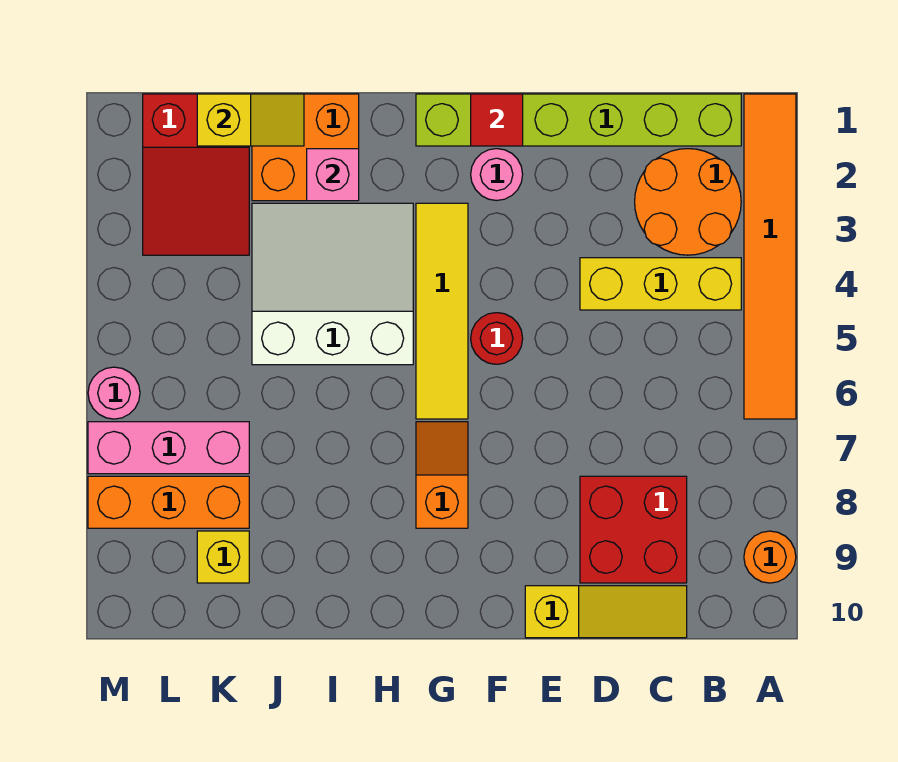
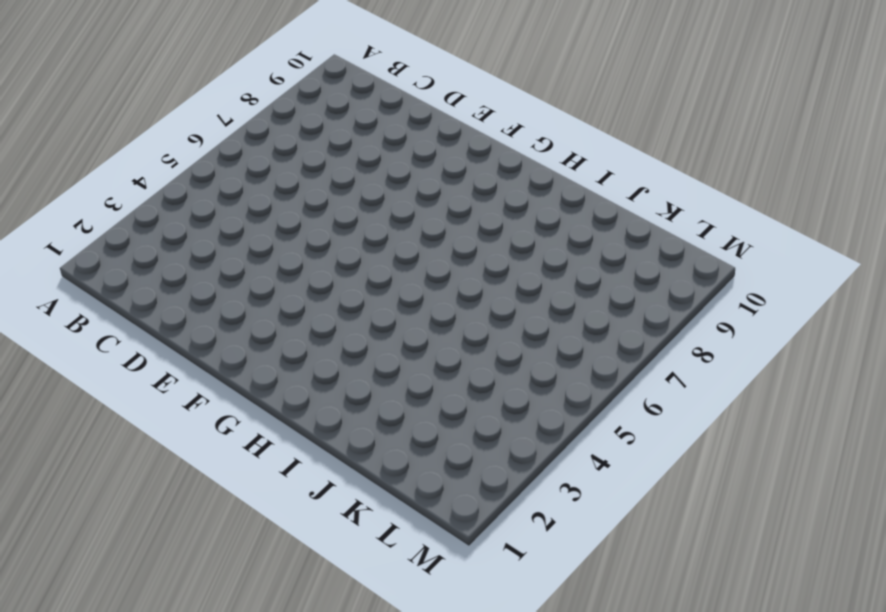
none -> orange 1x6 tile [744,94,796,419]
none -> orange 1x1 round brick [744,531,796,583]
none -> lime 1x6 brick [416,94,741,146]

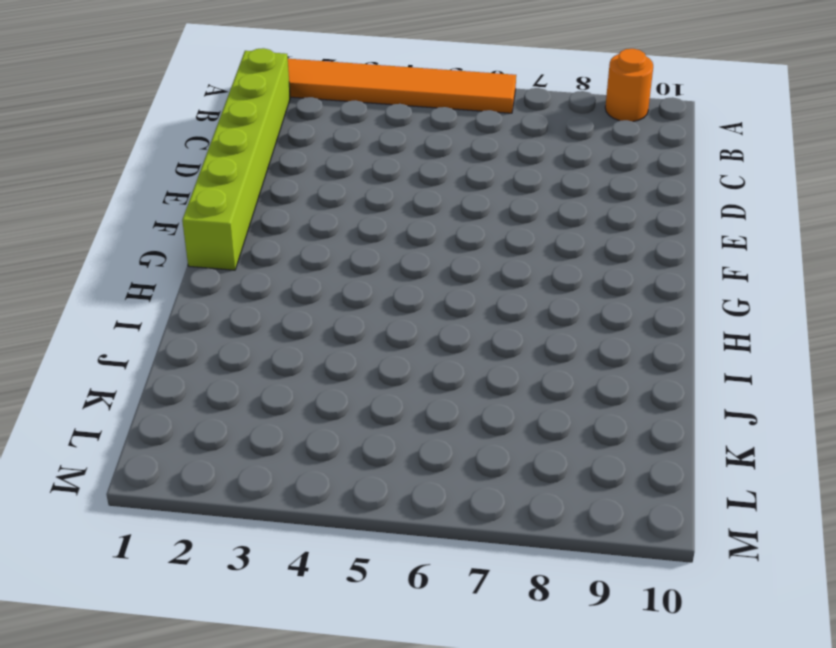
none -> orange 2x2 round brick [635,149,741,255]
none -> yellow 1x3 brick [580,258,741,310]
none -> red 2x2 brick [580,476,687,583]

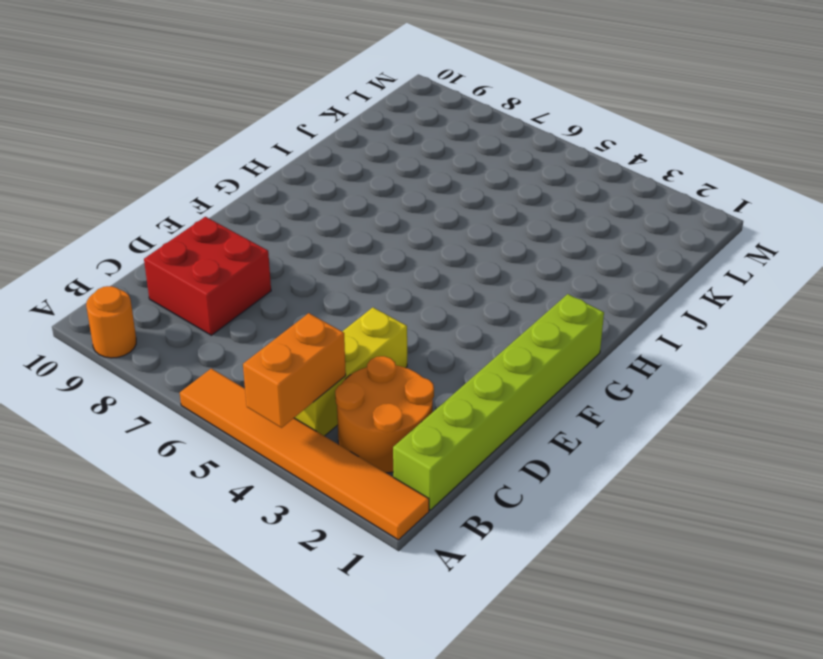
orange 1x2 brick [243,313,346,428] -> none
none -> yellow 1x3 slope [525,586,687,638]
none -> pink 1x1 round brick [471,149,523,201]
none -> red 1x1 round brick [471,313,523,364]

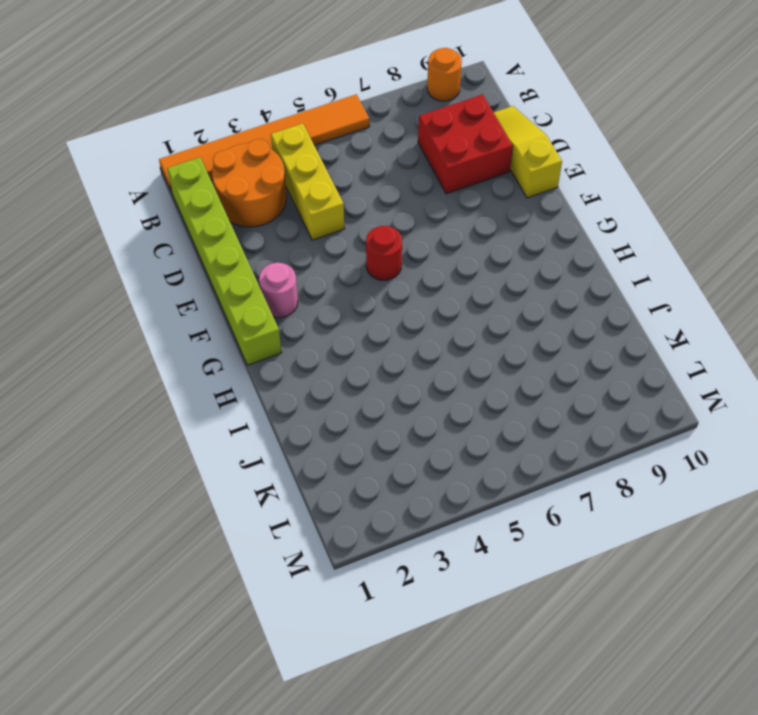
none -> yellow 1x4 tile [416,203,468,419]
none -> orange 1x2 slope [416,422,468,528]
none -> white 3x3 slope [252,203,413,365]

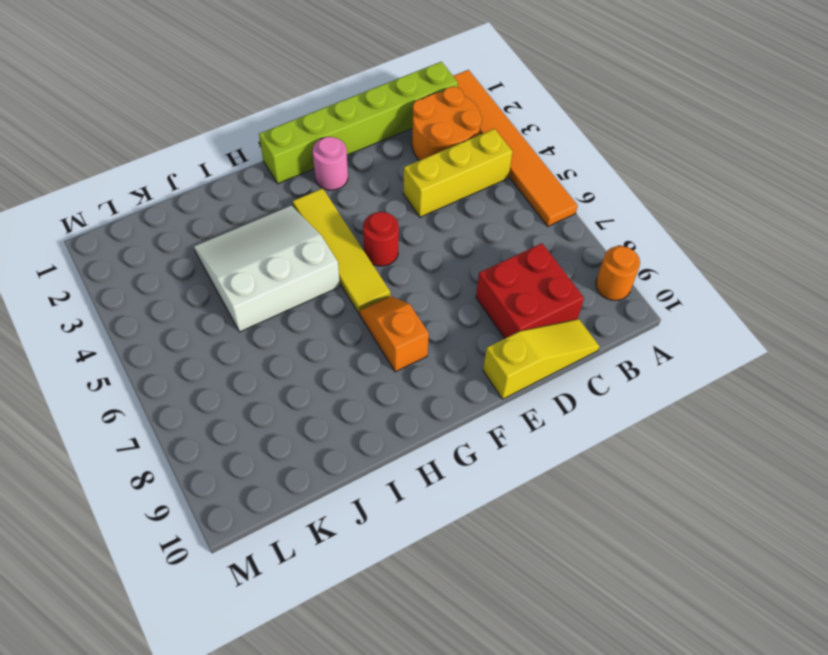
none -> orange 2x2 brick [252,94,359,201]
none -> red 2x3 slope [143,94,249,255]
none -> pink 1x3 brick [88,422,249,474]

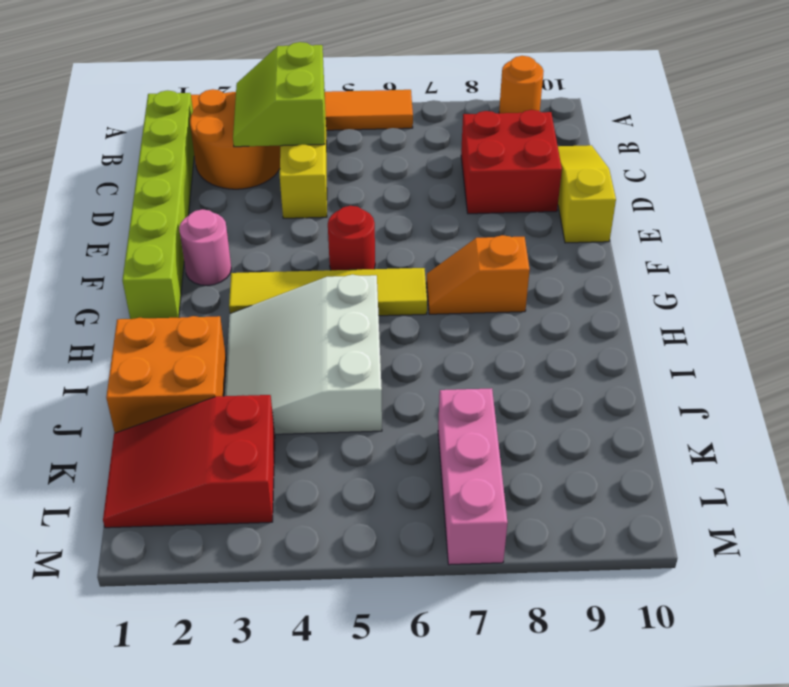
lime 2x2 slope [233,42,325,147] -> none
red 2x3 slope [103,395,275,528] -> red 2x3 slope turned to [143,94,249,255]
none -> orange 1x3 brick [88,476,249,528]
none -> yellow 1x1 brick [197,531,249,583]
none -> pink 1x1 round brick [88,367,140,419]

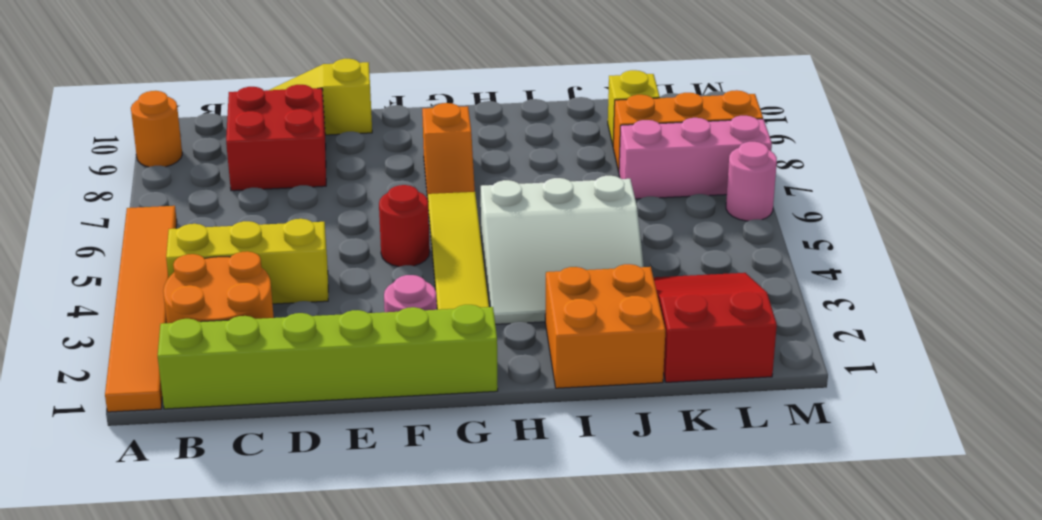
none -> red 1x1 tile [471,94,523,146]
none -> pink 1x1 brick [307,149,359,201]
none -> yellow 1x2 slope [197,94,304,146]

